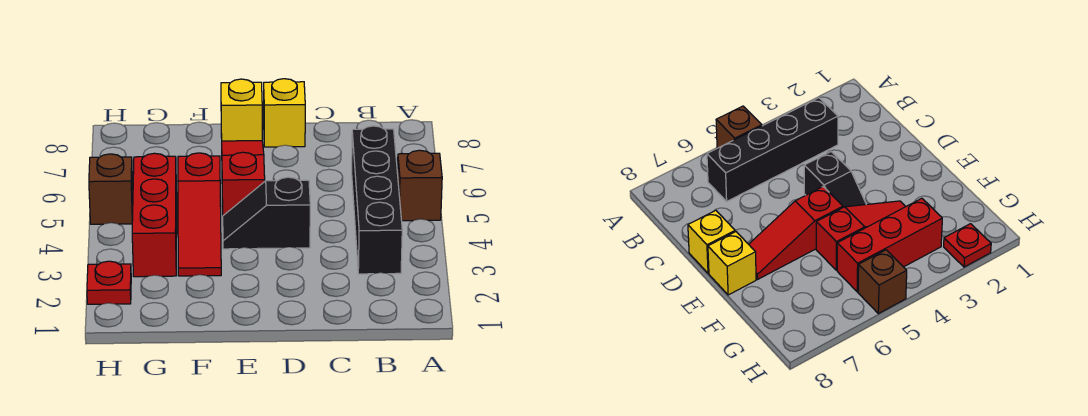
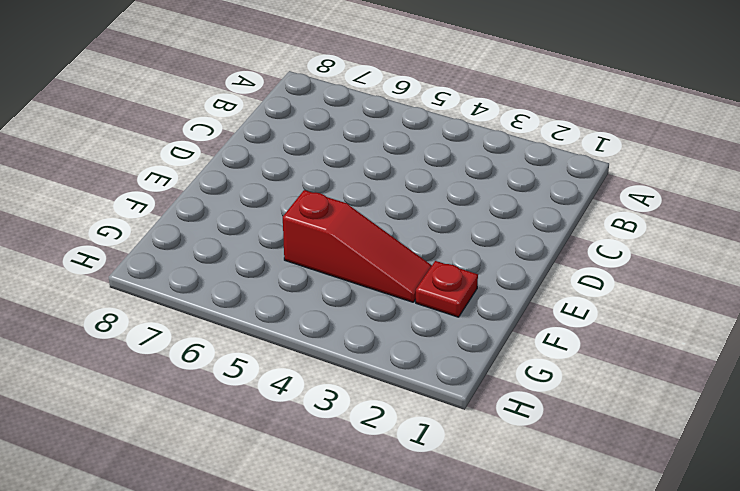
red 1x1 plate [416,261,478,317] -> red 1x1 plate moved to [87,261,131,304]
none -> brown 1x1 brick [397,150,442,221]
none -> black 1x4 brick [352,126,402,274]

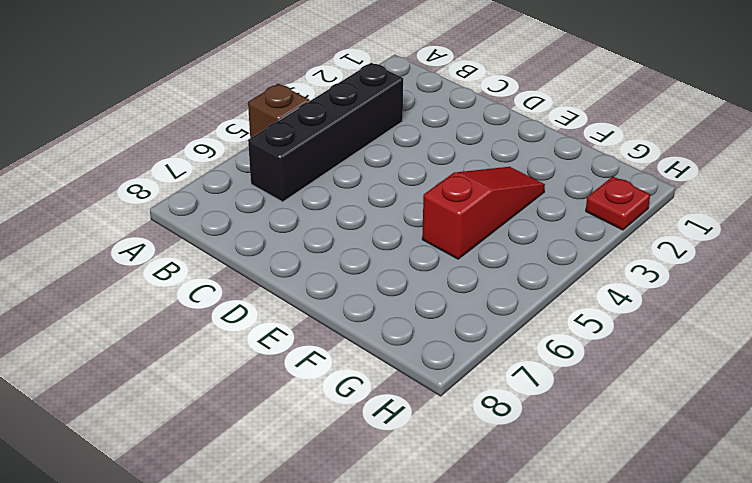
none -> black 1x2 slope [223,177,310,249]
none -> yellow 1x1 brick [264,79,305,147]

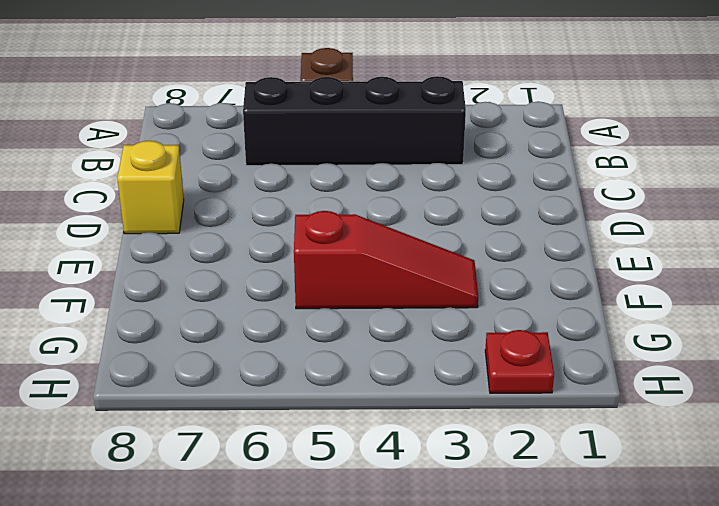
none -> black 1x2 slope [223,177,310,249]
none -> red 1x3 slope [222,141,265,215]

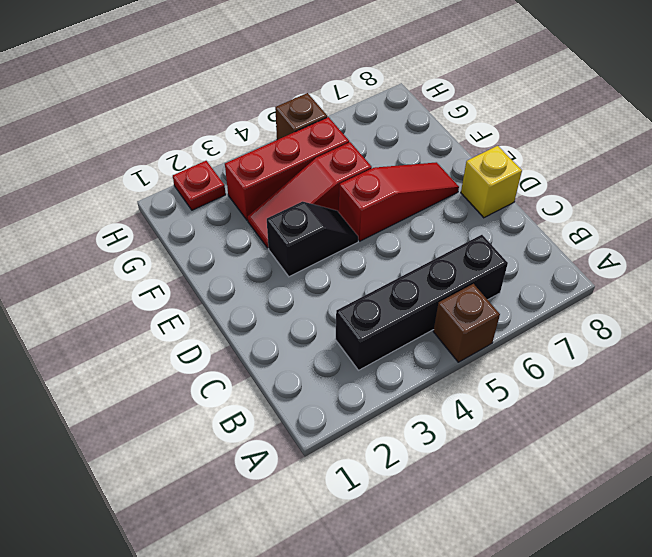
black 1x2 slope [267,201,358,277] -> black 1x2 slope turned to [223,177,310,249]
none -> yellow 1x1 brick [221,79,262,141]

